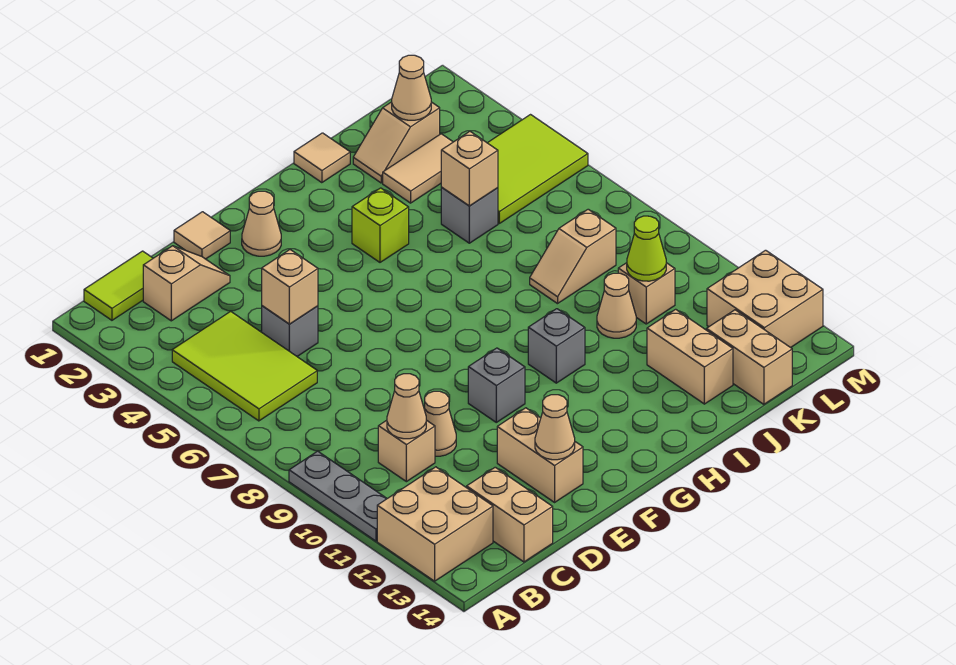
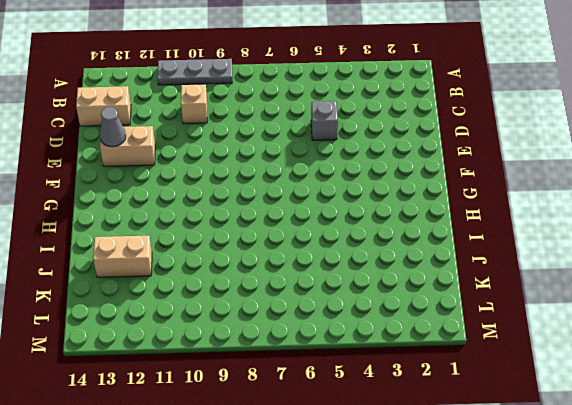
grey 1x1 cone [100,107,126,147] -> tan 1x1 cone [535,395,575,460]
none -> tan 2x2 brick [377,467,493,581]
none -> lime 1x2 tile [84,251,153,320]
none -> lime 2x3 tile [172,311,317,421]
none -> tan 1x2 slope [143,246,230,321]

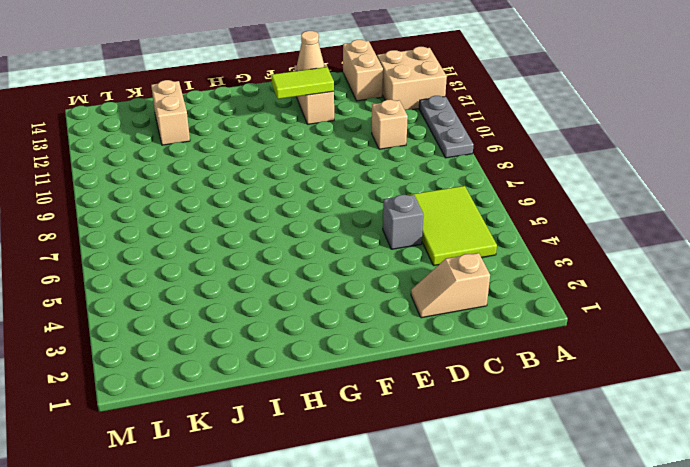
lime 1x2 tile [271,67,334,99] -> lime 1x2 tile moved to [84,251,153,320]
none -> tan 1x1 cone [424,391,456,456]
none -> tan 1x1 tile [174,212,230,259]
none -> tan 1x1 cone [242,191,281,256]
none -> grey 1x1 brick [468,348,525,422]

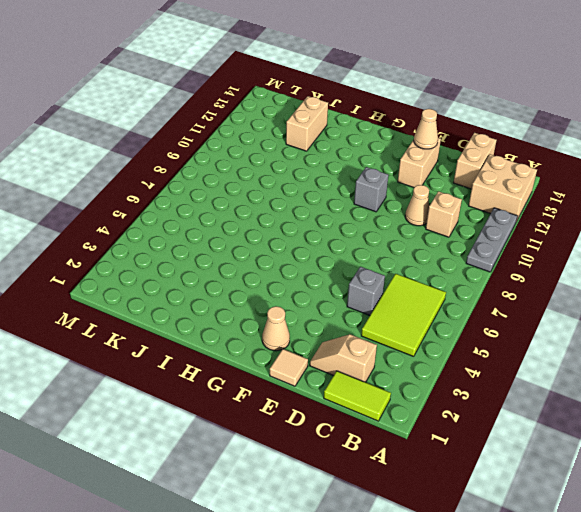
none -> lime 1x1 brick [352,188,409,262]
none -> grey 1x1 brick [528,309,585,383]
none -> tan 1x1 tile [294,133,350,183]
none -> tan 1x2 slope [353,102,440,183]

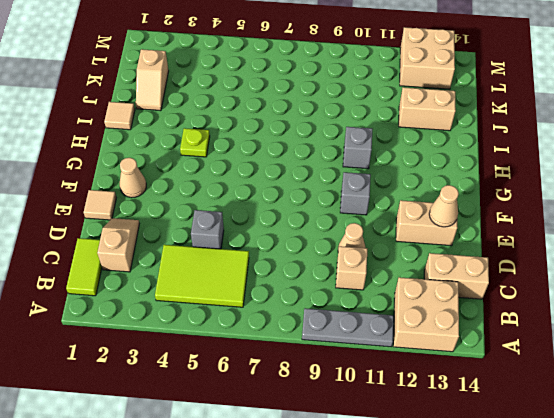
lime 1x1 plate [180,128,210,157] -> lime 1x1 brick [352,188,409,262]
none -> tan 1x2 tile [383,134,453,203]
none -> grey 1x1 brick [441,188,498,243]
none -> tan 1x2 slope [530,209,616,304]
none -> tan 1x1 cone [597,273,636,338]

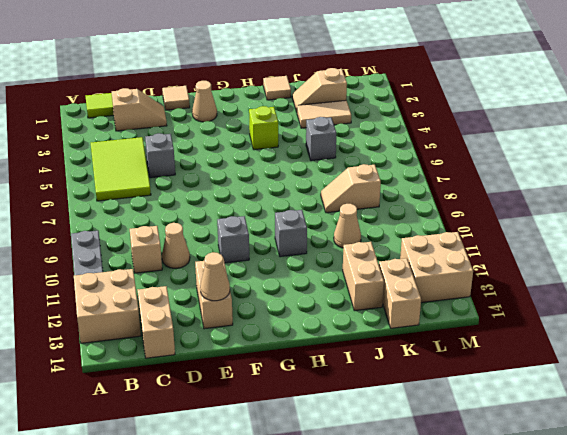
none -> lime 2x3 tile [488,115,588,223]
none -> tan 1x1 brick [618,263,675,324]
none -> tan 1x1 cone [387,374,426,439]
none -> tan 1x1 brick [262,250,318,324]

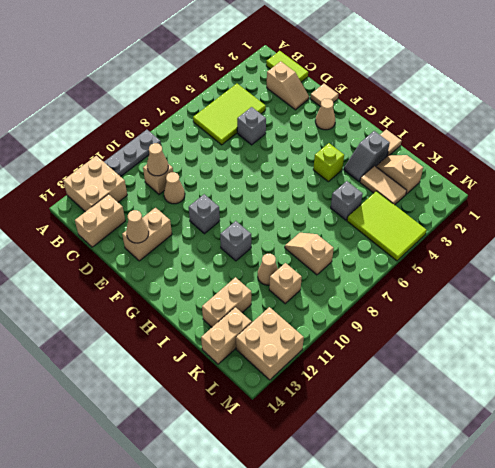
grey 1x2 slope [344,131,390,182] -> none
none -> tan 1x1 brick [262,250,318,324]
none -> tan 1x1 brick [441,132,498,206]
none -> tan 1x1 cone [392,55,431,120]
none -> lime 1x1 cone [627,216,666,281]

